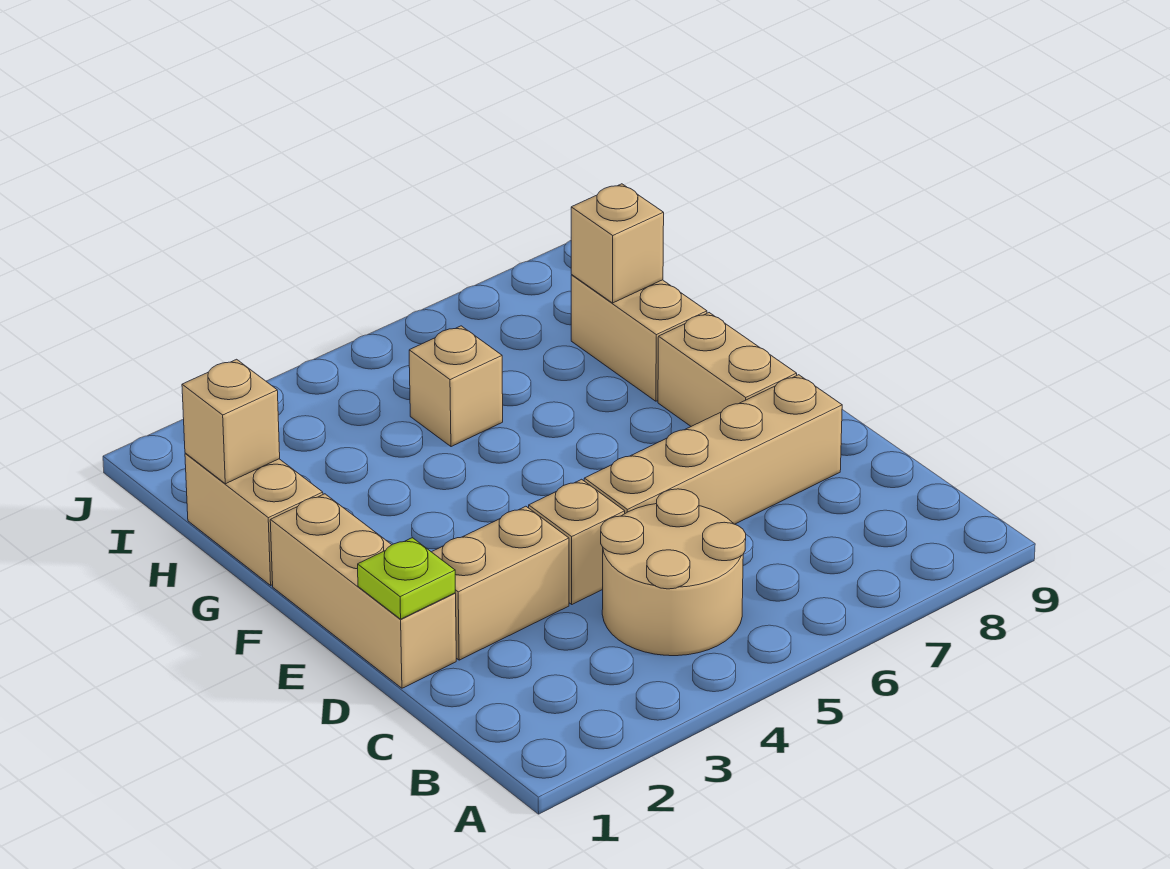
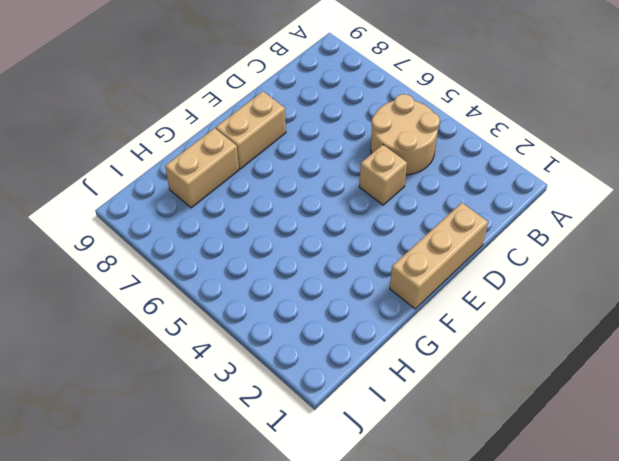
none -> tan 1x2 brick [432,506,569,660]
none -> tan 1x4 brick [584,375,842,524]
none -> tan 1x2 brick [185,453,323,585]

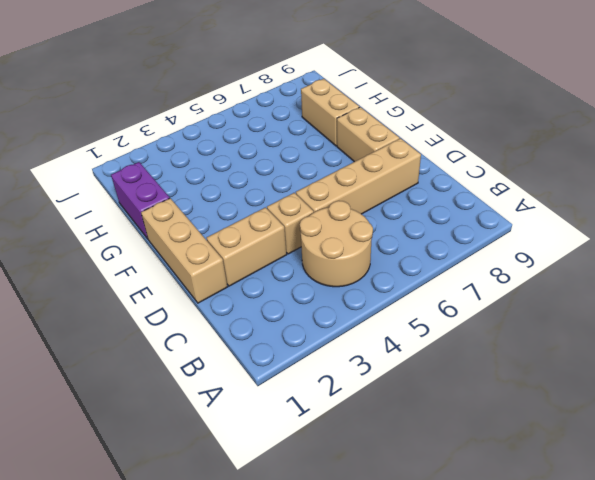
purple 1x2 brick [111,162,170,239] -> tan 1x2 brick [185,453,323,585]
none -> tan 1x1 brick [409,326,503,447]
none -> lime 1x1 plate [358,538,455,619]
none -> tan 1x1 brick [182,359,280,484]

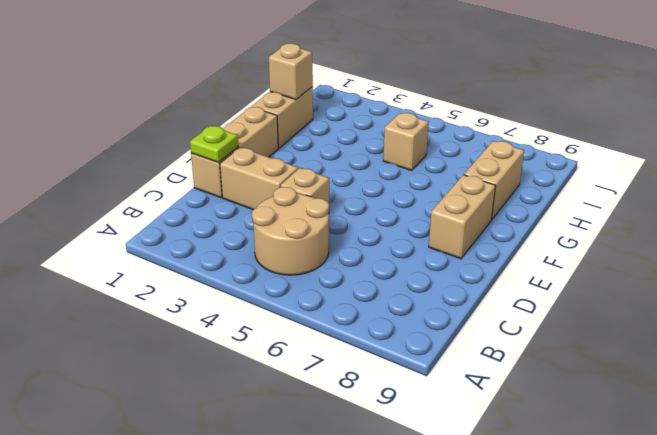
none -> tan 1x4 brick [584,375,842,524]
none -> tan 1x1 brick [571,184,664,303]

